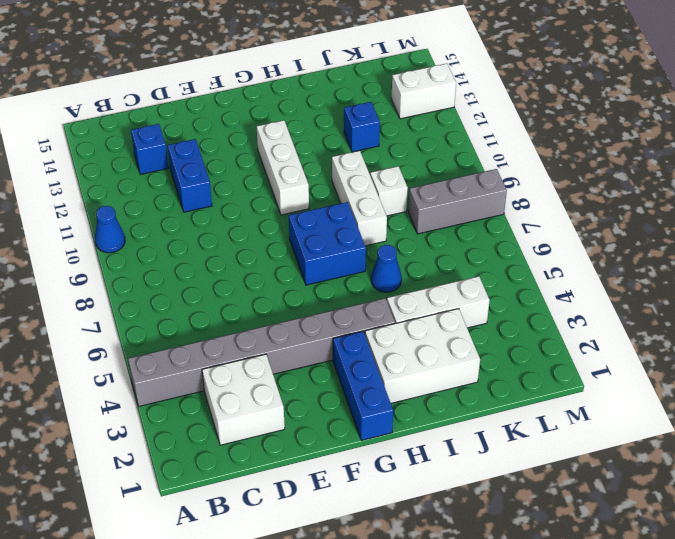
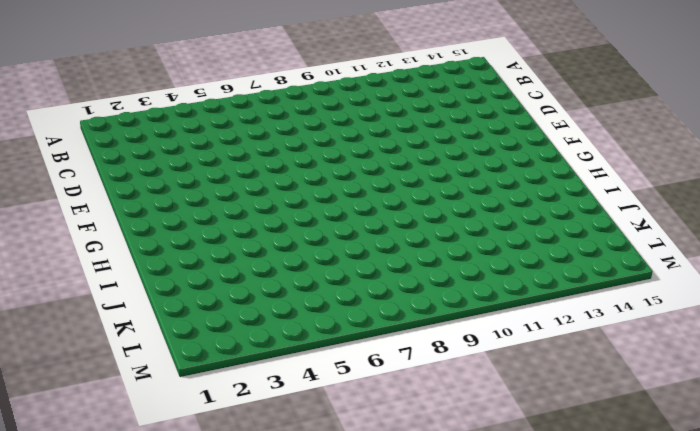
none -> grey 1x8 brick [128,298,395,406]
none -> blue 1x1 cone [95,206,125,253]
none -> white 2x2 brick [202,354,285,445]

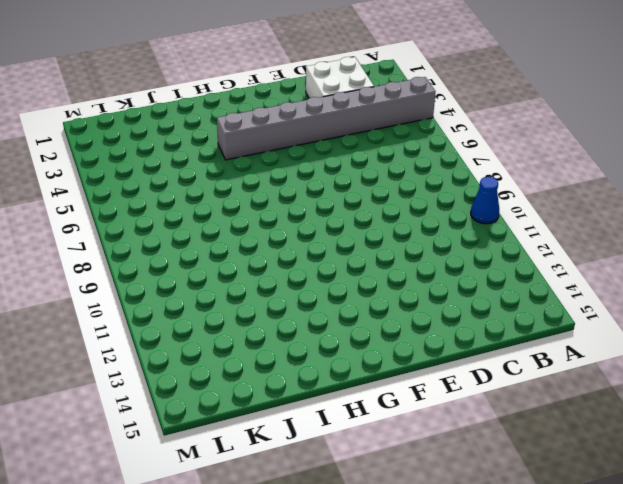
none -> blue 1x1 brick [131,124,168,174]
none -> blue 1x2 brick [167,139,212,212]
none -> blue 1x3 brick [333,331,393,440]

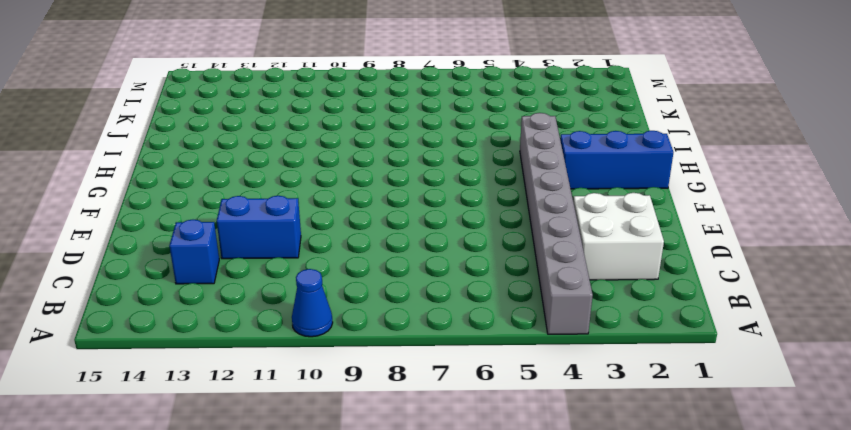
none -> blue 2x2 brick [289,202,366,285]
none -> white 1x3 brick [257,120,309,215]
none -> white 2x3 brick [365,309,480,403]

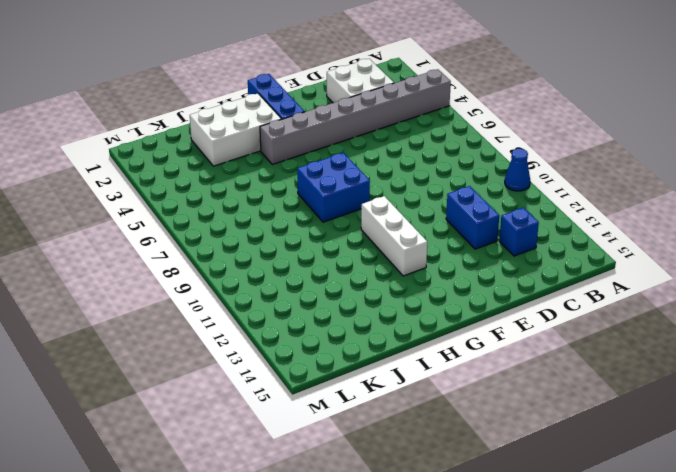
none -> white 1x3 brick [387,276,490,328]
none -> blue 1x1 cone [371,245,402,292]
none -> white 1x3 brick [332,151,387,246]

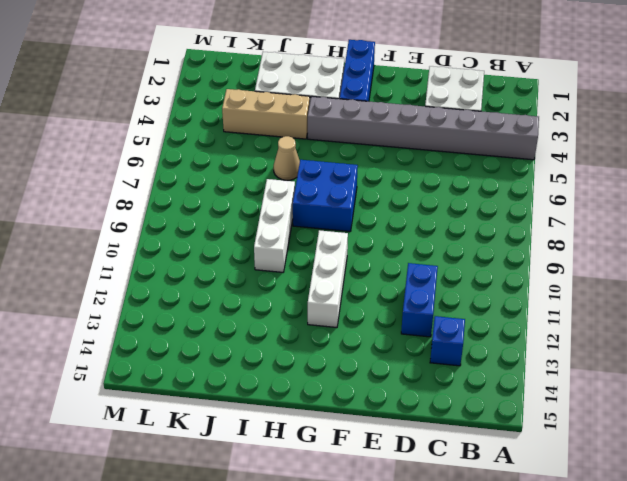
tan 1x3 brick [222,89,310,139] -> white 1x3 brick [387,276,490,328]
tan 1x1 cone [274,136,300,180] -> blue 1x1 cone [371,245,402,292]
none -> blue 1x1 cone [95,206,125,253]
none -> white 1x1 brick [370,166,408,216]
none -> blue 1x1 brick [344,102,380,152]

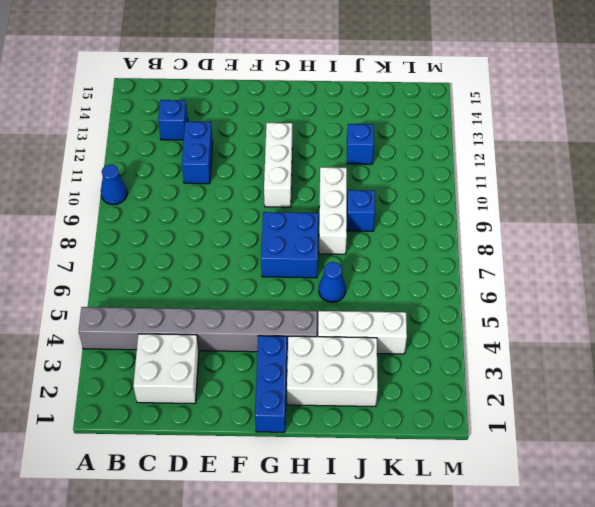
blue 1x1 brick [347,190,375,231] -> white 1x1 brick [370,166,408,216]
none -> grey 1x3 brick [408,169,507,234]
none -> white 1x2 brick [391,64,456,119]

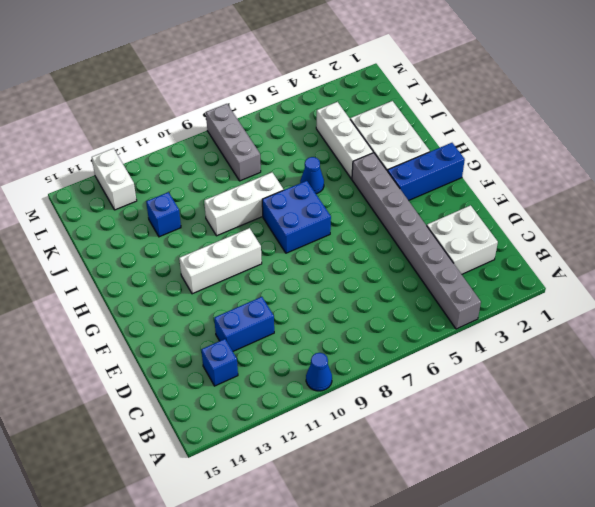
none -> white 1x1 brick [370,166,408,216]

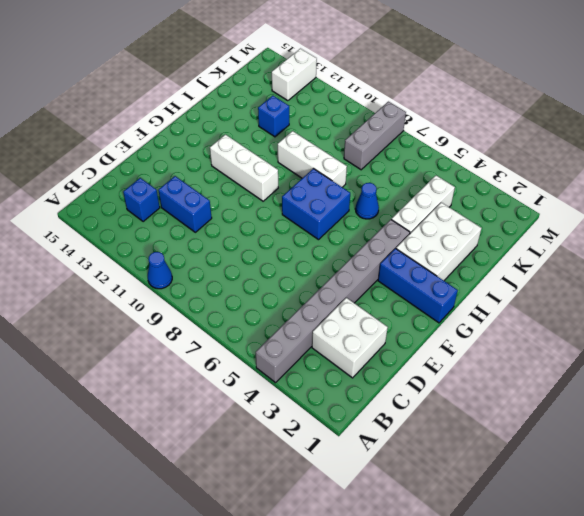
none -> white 1x1 brick [370,166,408,216]

